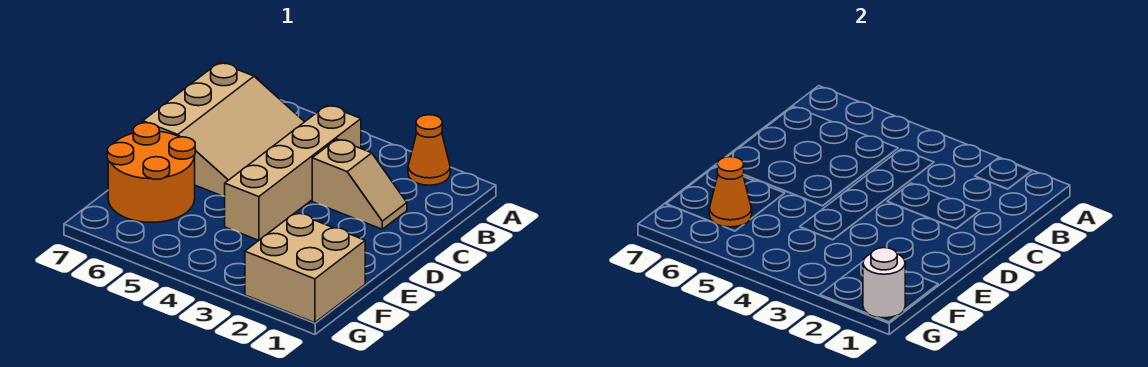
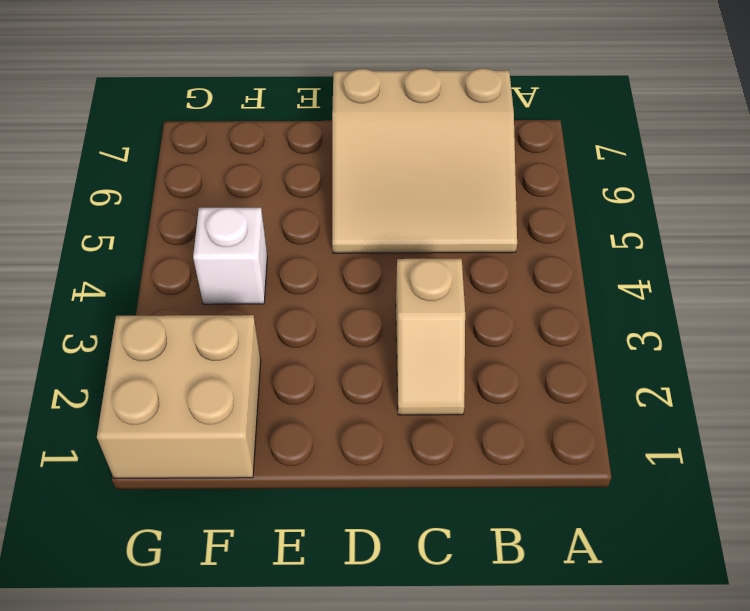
white 1x1 brick [193,208,267,304] -> none
none -> orange 1x1 cone [408,115,450,185]
none -> tan 1x4 brick [225,105,361,240]

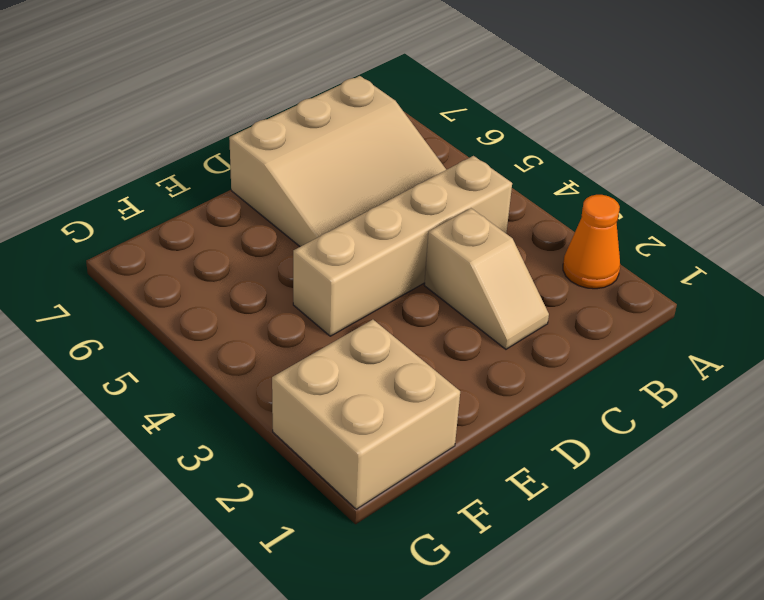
none -> orange 2x2 round brick [107,123,195,222]
none -> orange 1x1 cone [709,157,752,227]

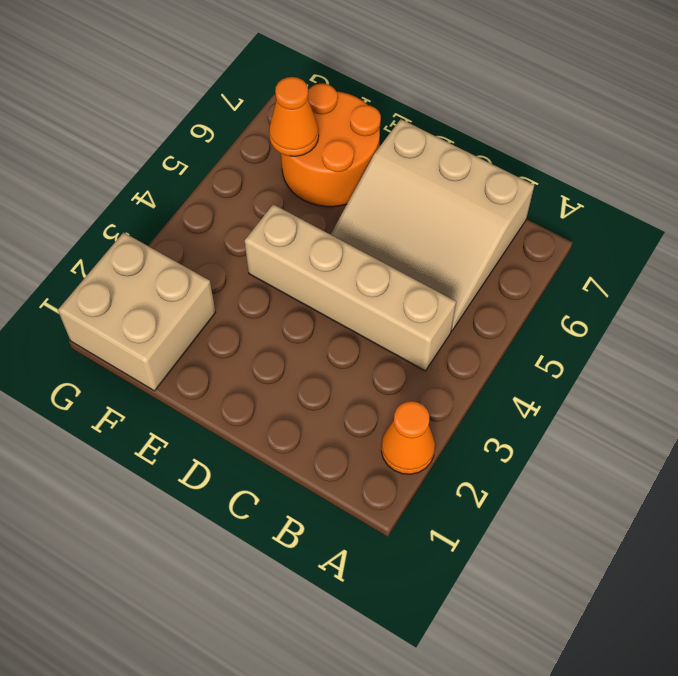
none -> tan 1x2 slope [312,139,407,229]
none -> white 1x1 round brick [863,248,905,318]

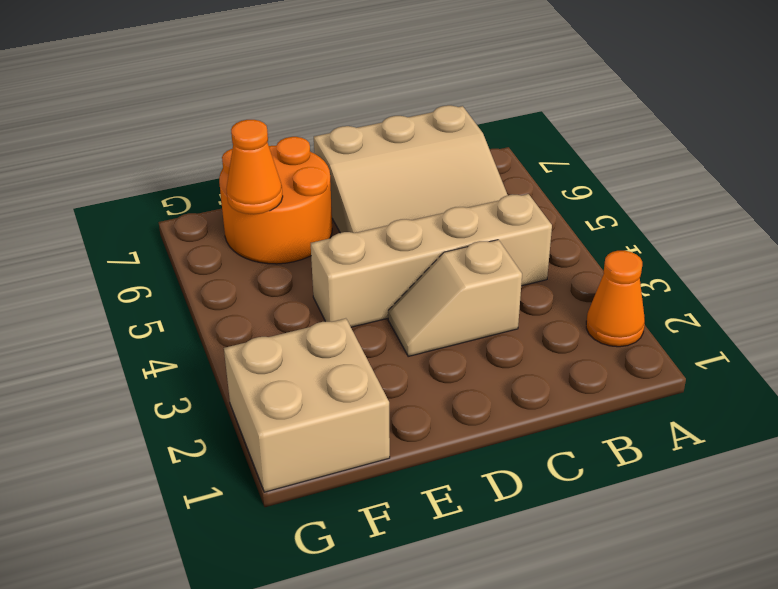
tan 1x2 slope [388,240,522,356] -> tan 1x2 slope turned to [312,139,407,229]
none -> white 1x1 round brick [863,248,905,318]

